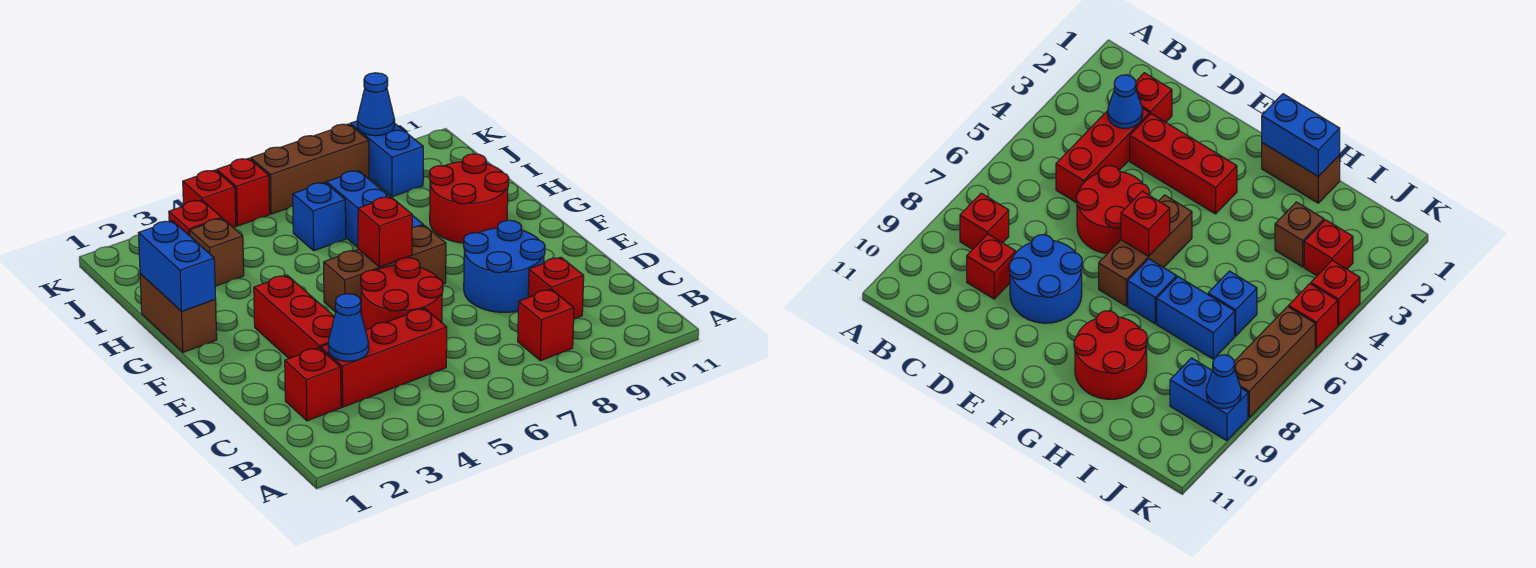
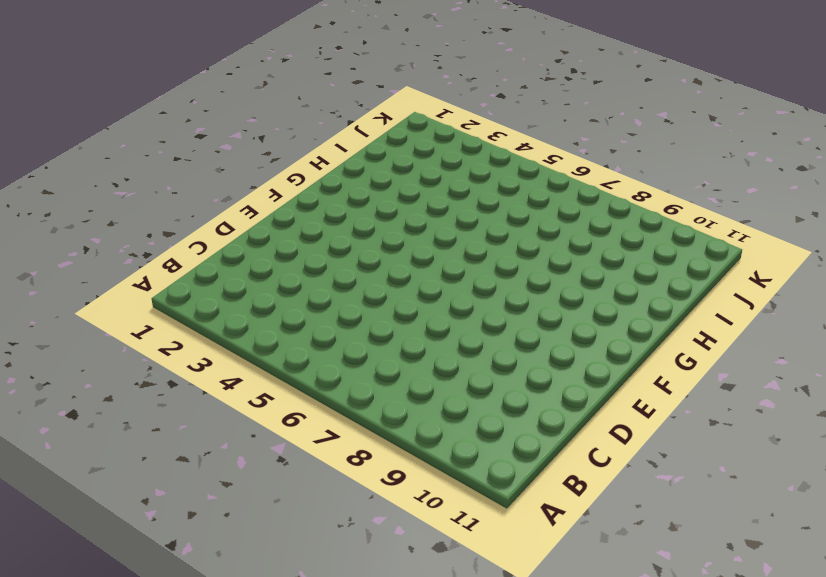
none -> red 1x1 brick [518,289,574,361]
none -> red 1x1 brick [285,348,341,421]
none -> red 1x3 brick [321,308,447,407]

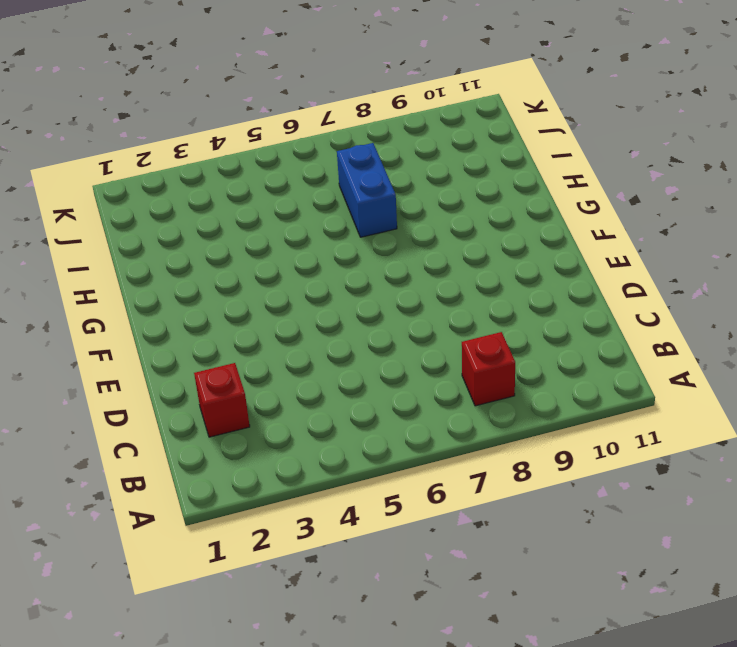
none -> red 1x3 brick [321,308,447,407]
none -> red 1x1 brick [528,257,584,319]
none -> red 1x3 brick [254,275,334,358]

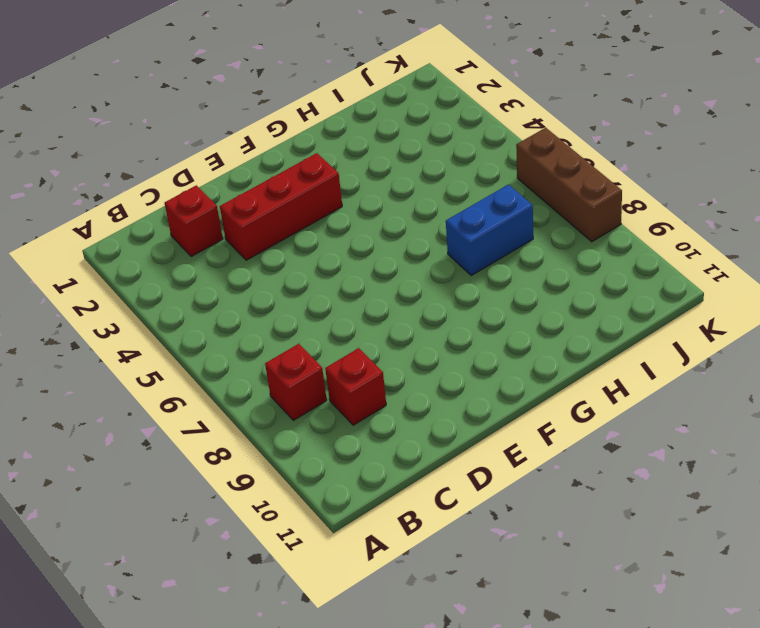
none -> red 1x3 brick [321,308,447,407]
none -> red 2x2 round brick [361,257,443,330]
none -> blue 2x2 round brick [464,220,545,312]

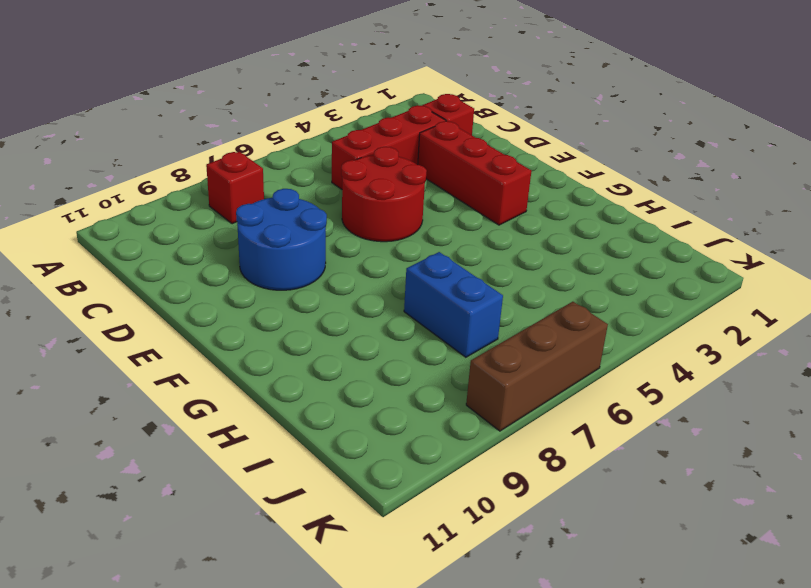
none -> red 1x1 brick [528,257,584,319]
none -> brown 1x3 brick [324,225,446,312]
none -> brown 1x2 brick [140,274,217,352]

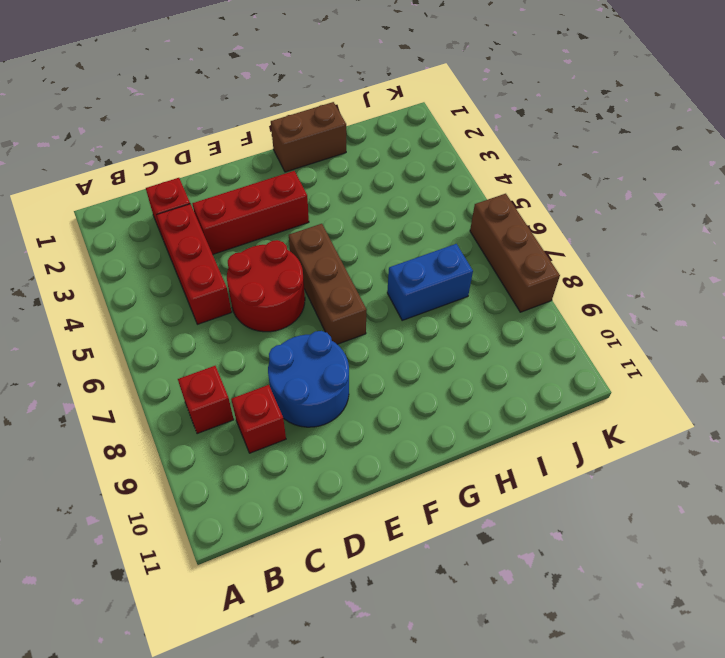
none -> blue 1x1 brick [1128,259,1177,324]
none -> red 2x2 round brick [429,154,509,243]
none -> brown 1x1 brick [190,218,244,286]

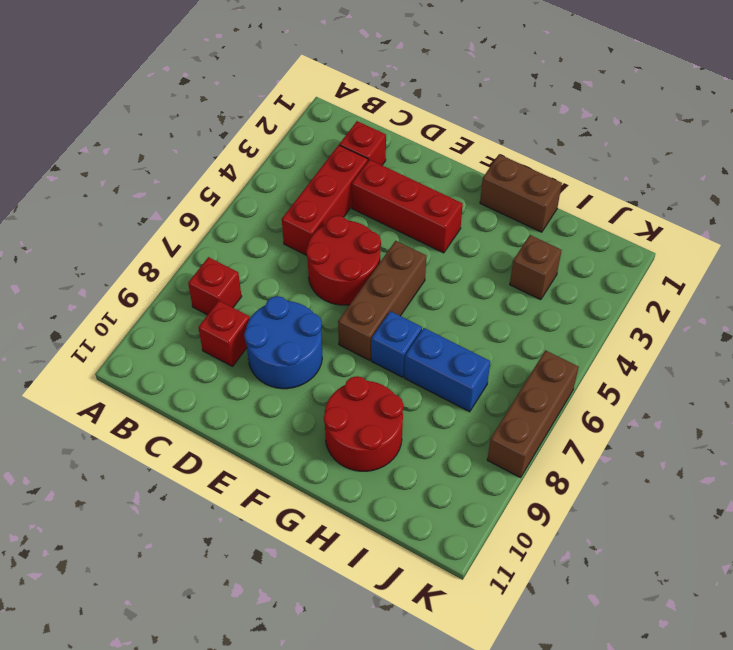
none -> blue 1x1 brick [293,182,346,251]
none -> red 1x1 brick [169,200,222,236]
none -> blue 1x2 brick [350,121,423,197]

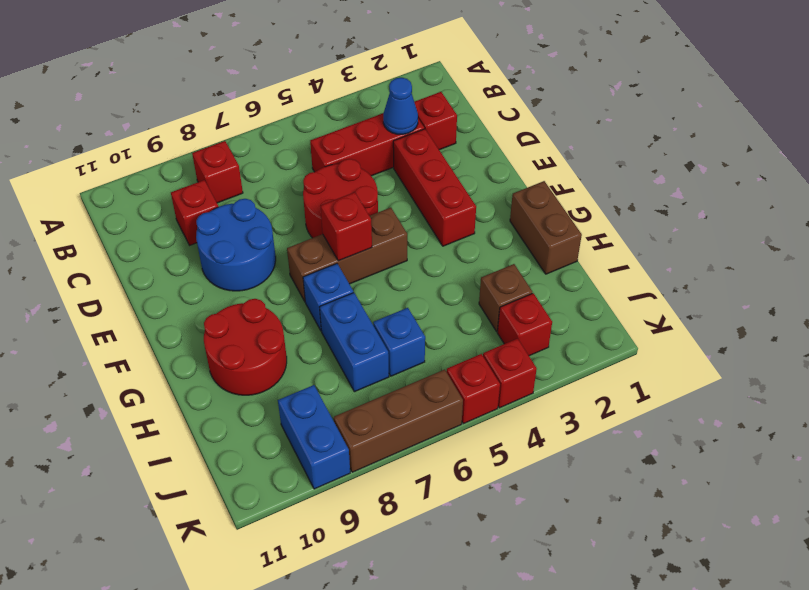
none -> blue 1x2 brick [138,221,216,311]
none -> blue 1x1 cone [357,73,395,136]

